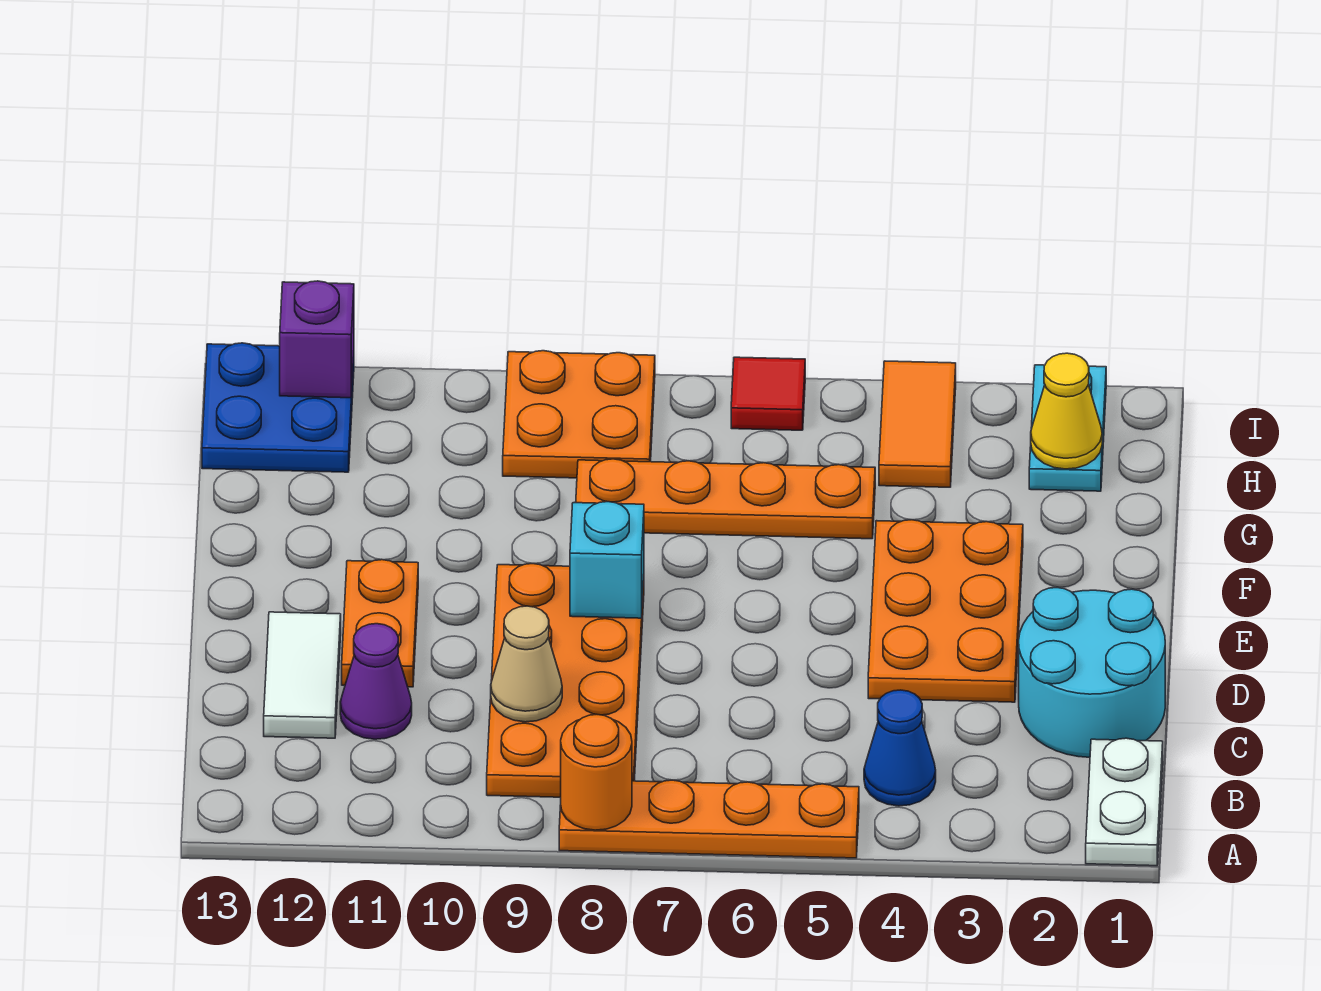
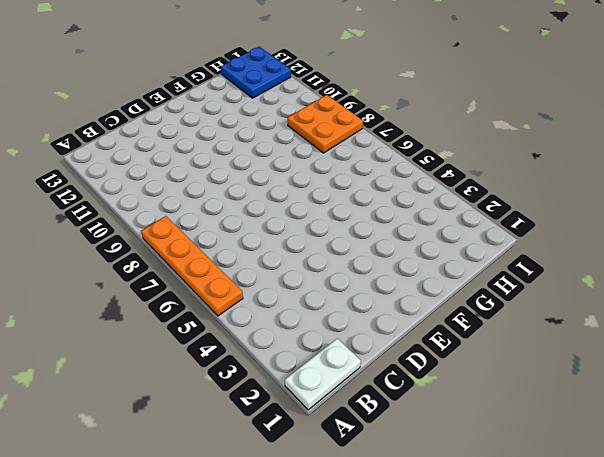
none -> blue 1x1 cone [864,690,936,806]
none -> orange 2x4 plate [487,564,644,797]
none -> cyan 2x2 round brick [1019,588,1165,757]

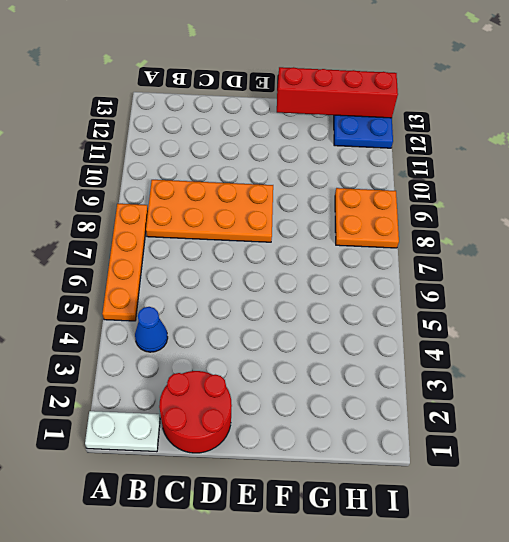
red 2x2 round brick [159,371,232,453] -> cyan 2x2 round brick [1019,588,1165,757]
red 1x4 brick [277,67,398,118] -> none
none -> purple 1x1 cone [340,624,412,739]
none -> white 1x2 tile [264,612,341,738]
none -> orange 2x3 plate [868,520,1023,702]

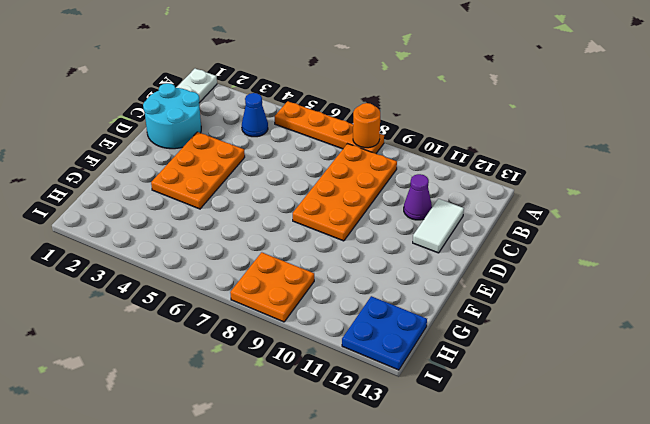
none -> orange 1x2 plate [342,560,418,687]
none -> orange 1x4 plate [576,459,875,539]
none -> cyan 1x2 plate [1029,365,1106,491]

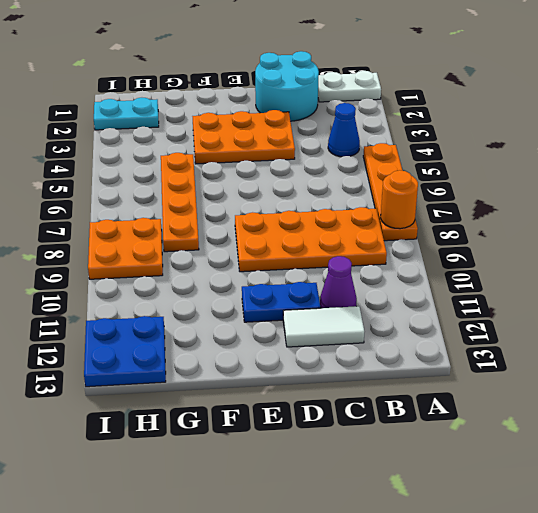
blue 1x2 plate [242,282,320,322] -> orange 1x2 plate [342,560,418,687]
none -> orange 1x2 tile [879,361,956,487]
none -> red 1x1 tile [731,357,805,430]
none -> tan 1x1 cone [491,606,562,722]

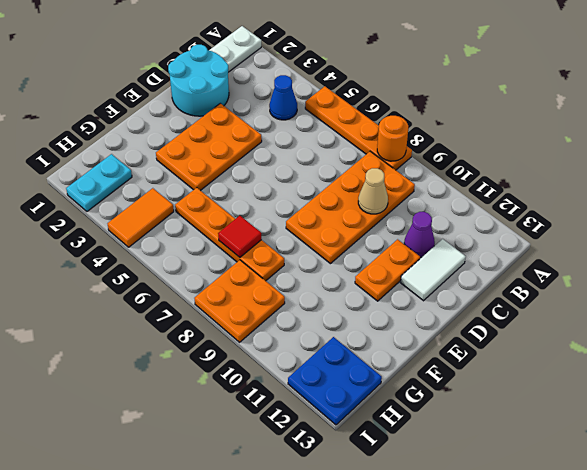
red 1x1 tile [218,216,262,257] -> red 1x1 tile moved to [731,357,805,430]
none -> cyan 1x1 brick [570,502,644,618]
none -> yellow 1x1 cone [1031,353,1102,469]
none -> purple 1x1 brick [280,281,354,398]

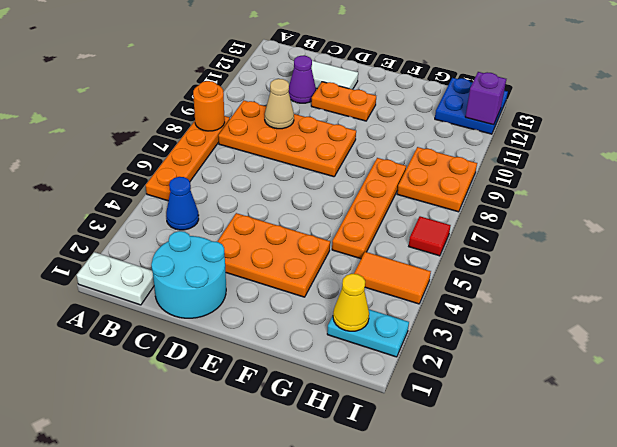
none -> cyan 1x1 brick [570,502,644,618]

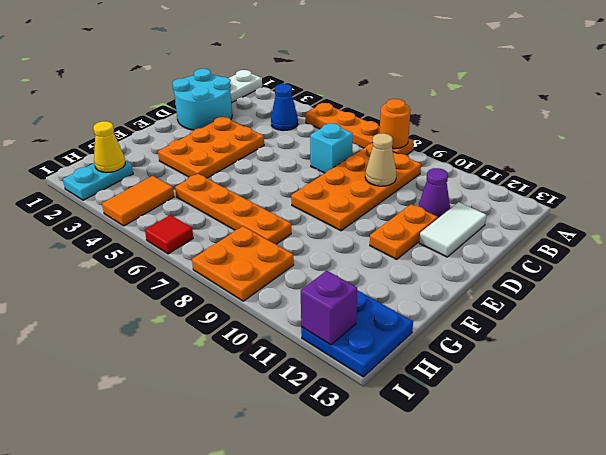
cyan 1x1 brick [310,123,353,173] -> cyan 1x1 brick moved to [570,502,644,618]

